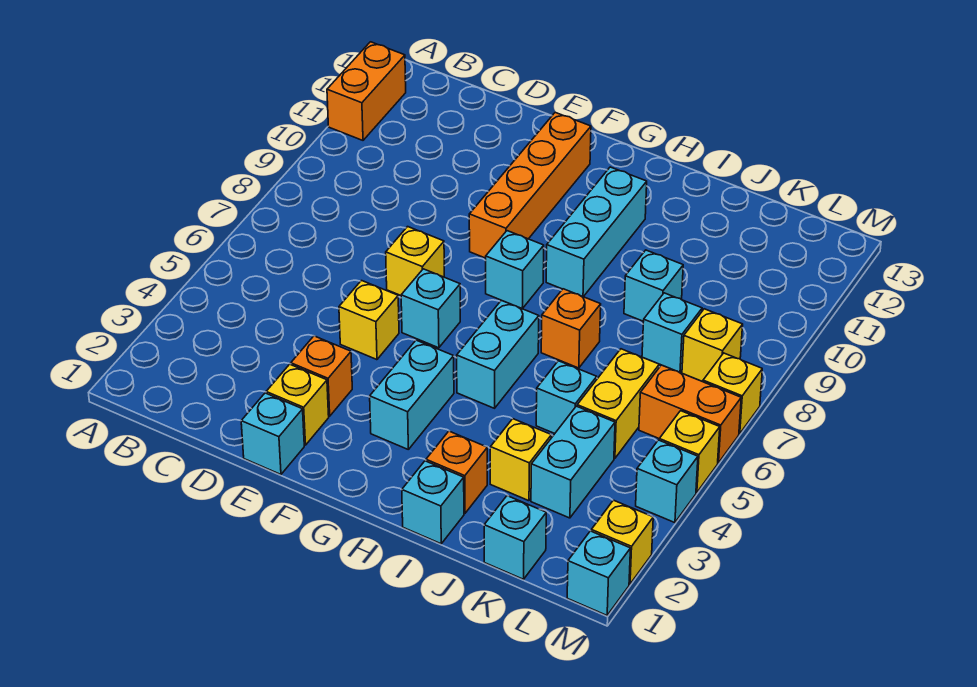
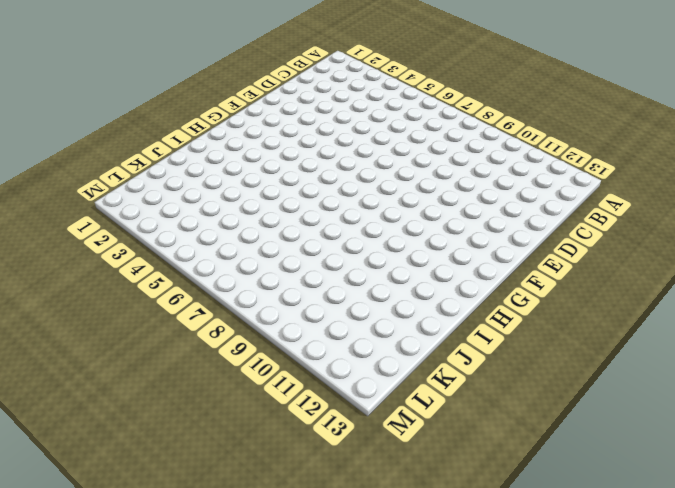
none -> orange 1x2 brick [327,42,406,140]
none -> cyan 1x1 brick [241,393,304,474]
none -> yellow 1x1 brick [266,364,329,445]

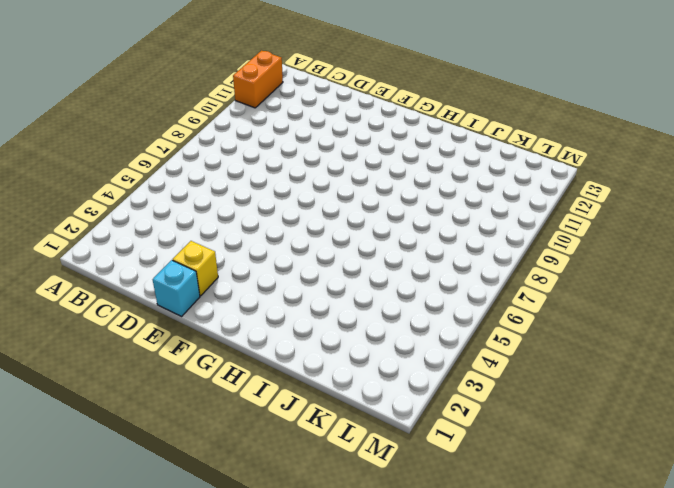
none -> orange 1x1 brick [291,336,352,416]
none -> yellow 1x1 brick [339,281,399,360]
none -> yellow 1x1 brick [386,227,444,295]

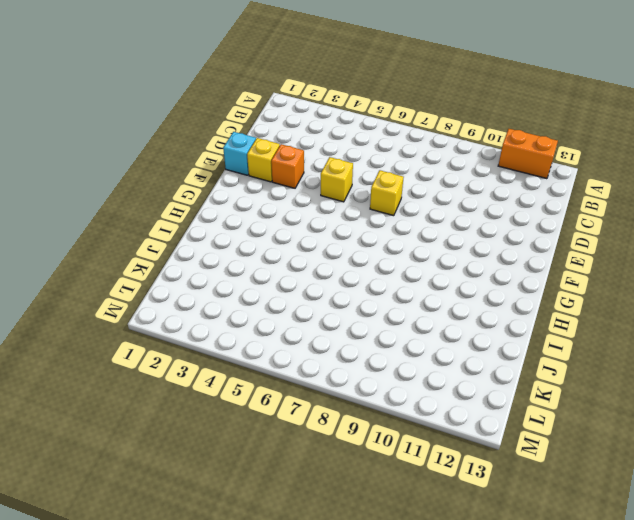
none -> cyan 1x1 brick [401,269,460,348]
none -> orange 1x4 brick [469,113,591,258]
none -> cyan 1x2 brick [370,340,454,449]

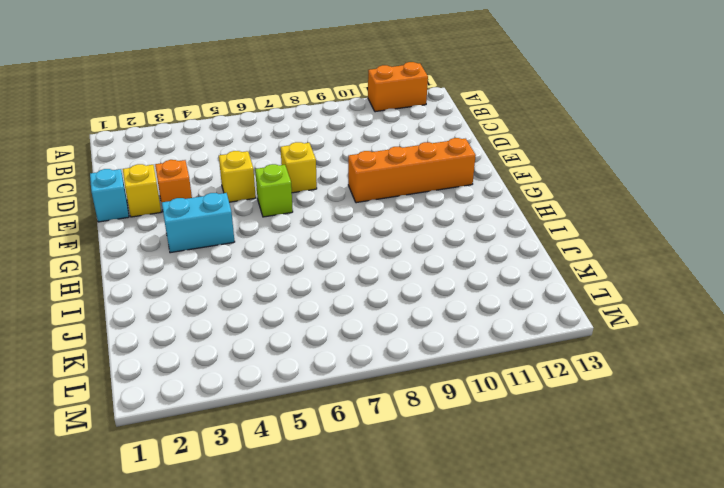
lime 1x1 brick [255,164,293,217] -> cyan 1x1 brick [401,269,460,348]
none -> cyan 1x1 brick [486,231,544,309]
none -> cyan 1x2 brick [457,300,539,408]
none -> cyan 1x3 brick [546,167,647,297]

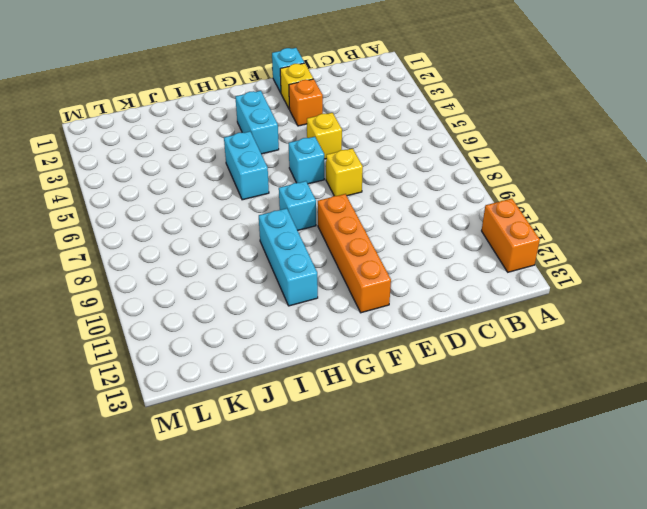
none -> cyan 1x1 brick [402,461,464,544]
none -> orange 1x1 brick [426,431,487,513]
none -> orange 1x1 brick [541,289,601,368]

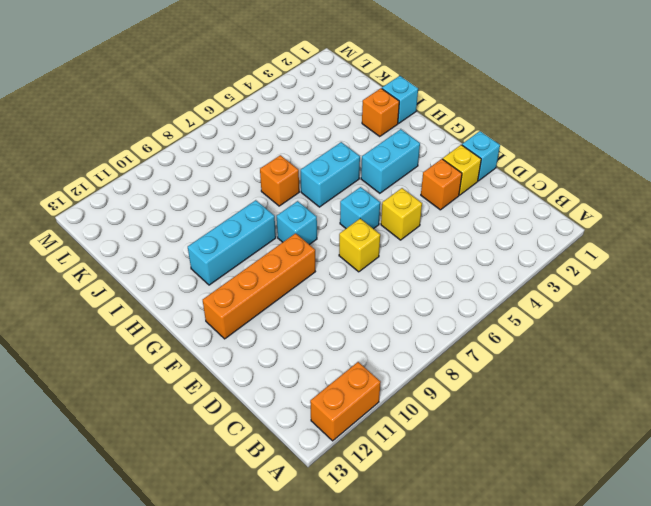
none -> yellow 1x1 brick [490,419,551,501]
none -> cyan 1x1 brick [536,361,597,434]
none -> cyan 1x1 brick [624,250,683,321]

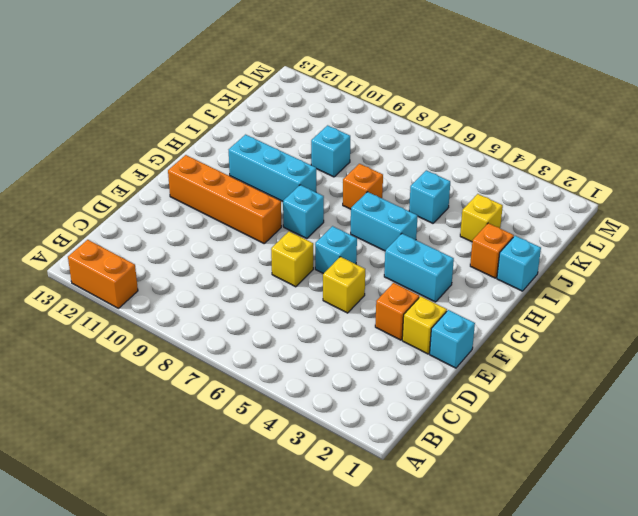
none -> cyan 1x1 brick [484,496,546,579]
none -> cyan 1x2 brick [531,406,615,518]
none -> yellow 1x2 brick [577,349,659,458]

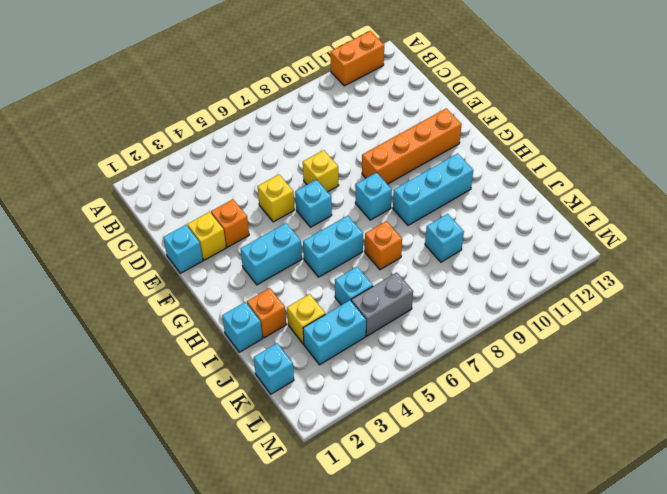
grey 1x2 brick [351,273,413,336] -> yellow 1x2 brick [577,349,659,458]
none -> cyan 1x1 brick [642,293,702,372]
none -> orange 1x2 brick [639,365,741,463]
none -> yellow 1x1 brick [682,309,743,382]

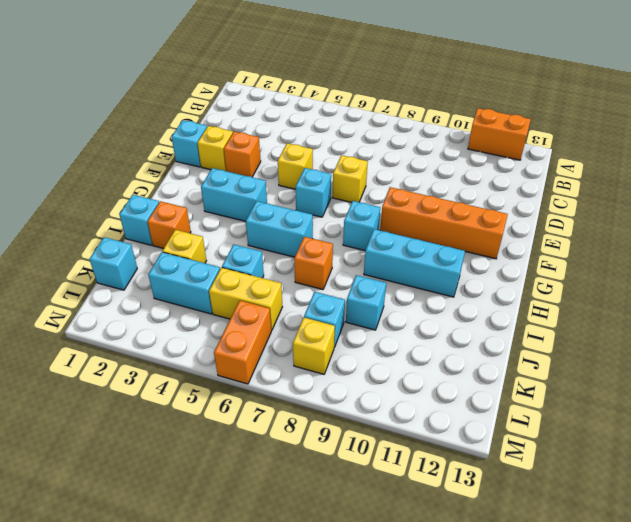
none -> cyan 1x1 brick [567,531,631,615]
none -> yellow 1x1 brick [591,500,653,584]
none -> cyan 1x1 brick [636,440,698,523]

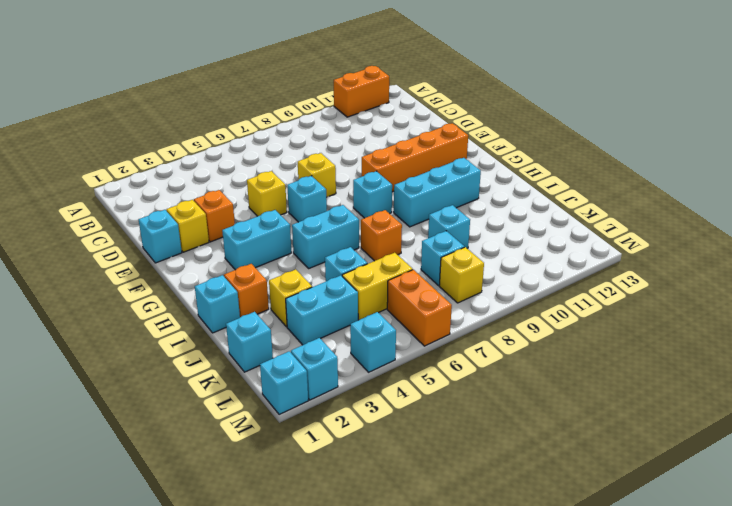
cyan 1x1 brick [291,338,338,400] -> yellow 1x1 brick [591,500,653,584]
none -> yellow 1x1 brick [659,411,720,493]
none -> yellow 1x1 brick [703,353,762,434]

